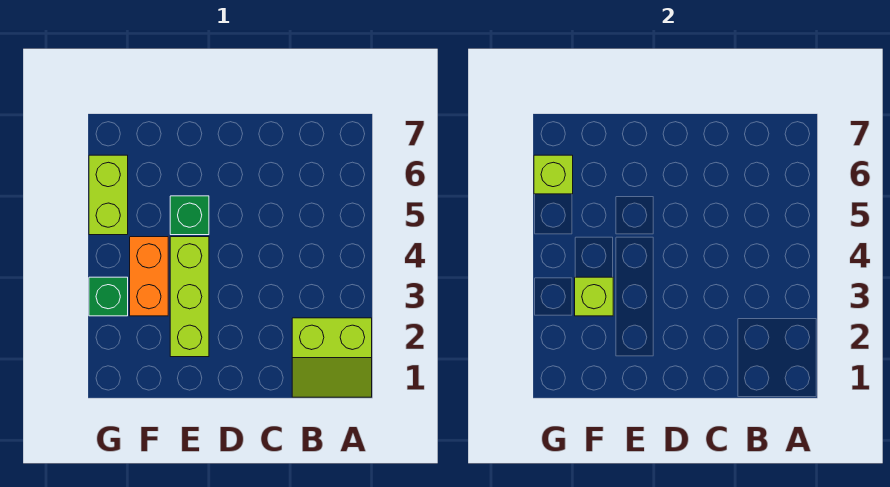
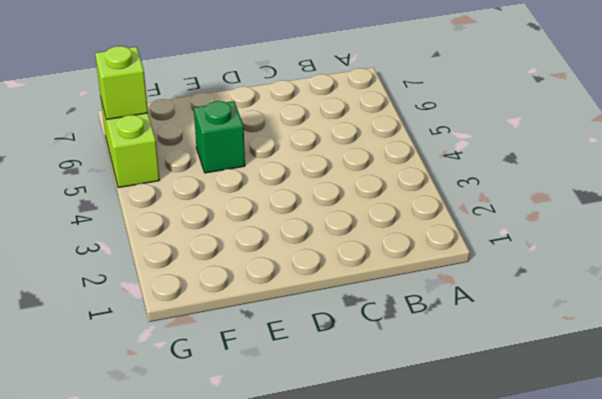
none -> lime 2x2 slope [292,318,372,397]
none -> lime 1x3 brick [170,237,209,357]

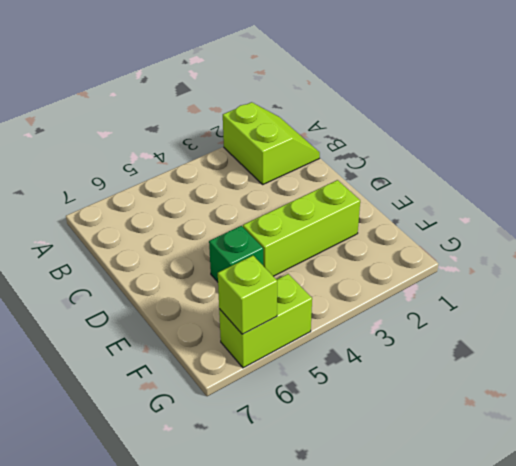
none -> orange 1x2 brick [130,237,168,316]
none -> green 1x1 brick [89,277,128,316]

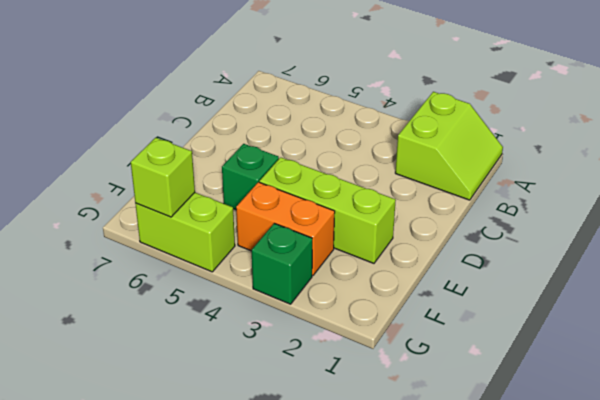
none -> lime 1x1 brick [575,277,613,316]

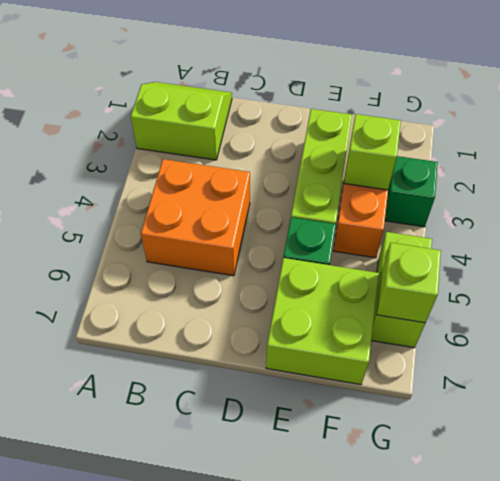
orange 2x2 brick [141,159,250,276] -> none
lime 2x2 brick [266,258,379,385] -> none

